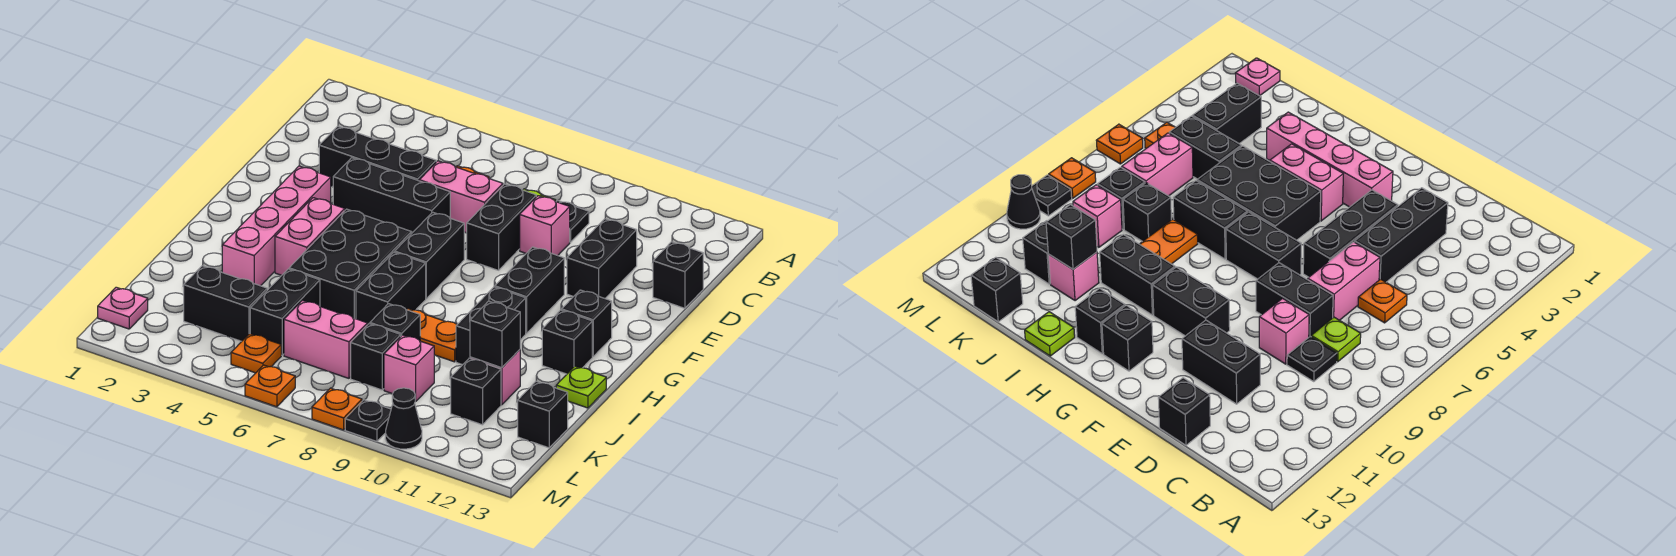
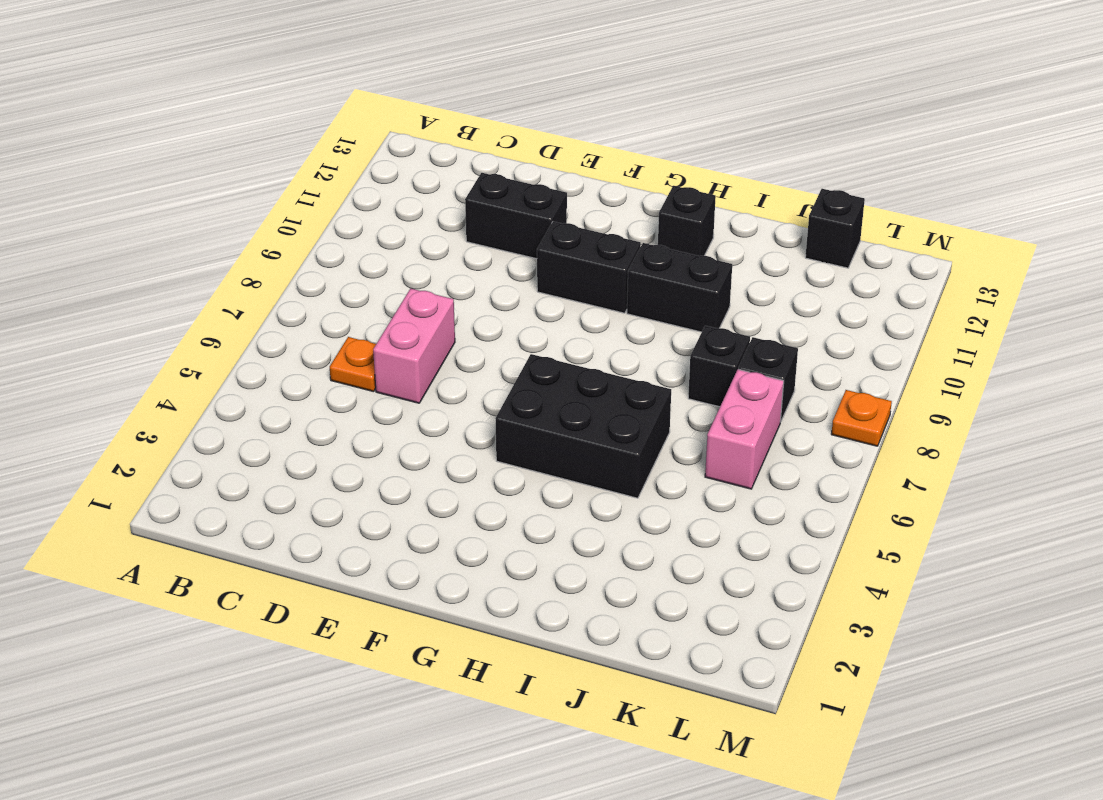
none -> lime 1x1 plate [1311,317,1361,362]
none -> black 1x1 plate [556,200,589,242]
none -> black 1x3 brick [319,126,436,187]
none -> black 1x2 brick [467,184,536,270]

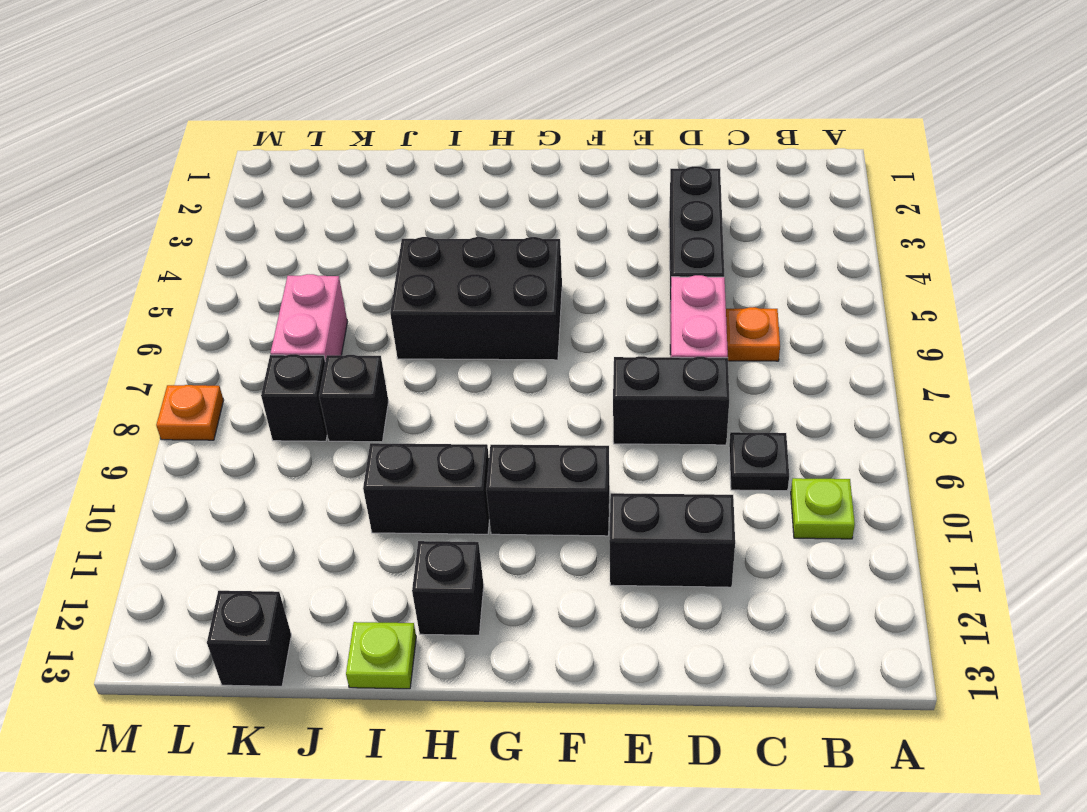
lime 1x1 plate [791,478,855,539] -> lime 1x1 plate moved to [1311,317,1361,362]
none -> pink 1x1 brick [520,196,570,256]
none -> black 1x1 brick [653,242,703,308]
none -> black 1x3 brick [333,158,450,233]
none -> pink 1x4 brick [222,166,331,286]

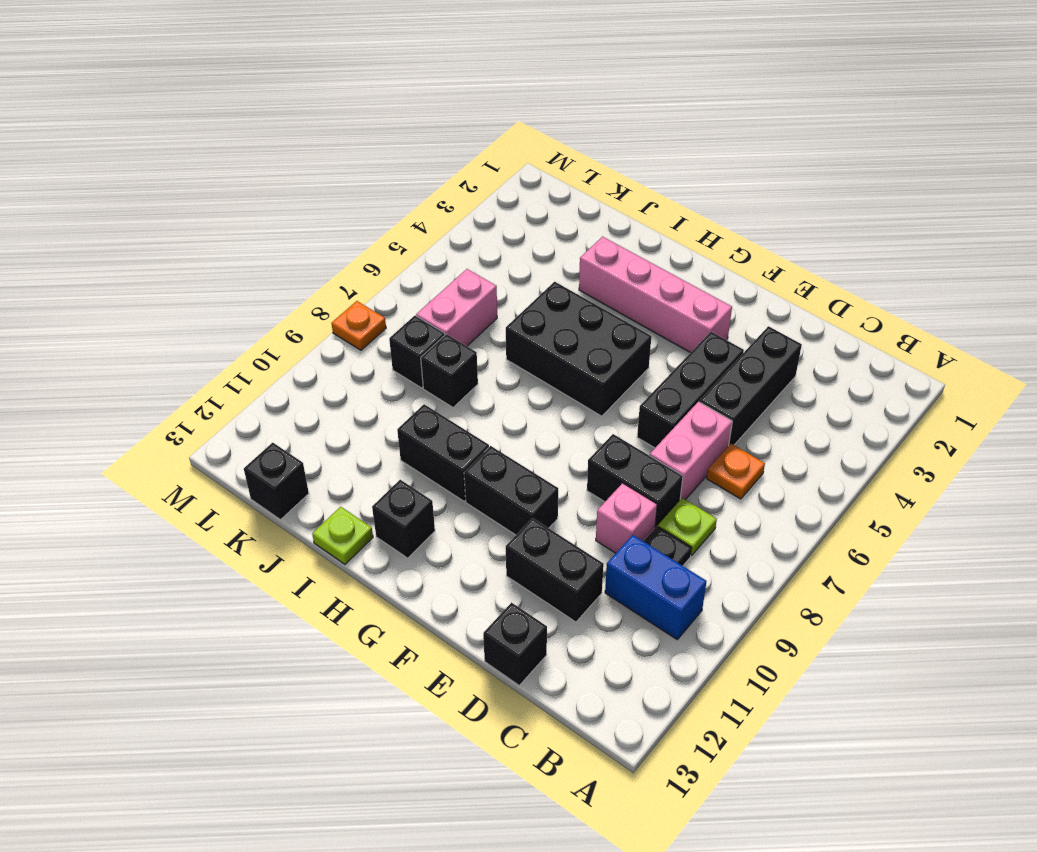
blue 1x2 brick [605,535,707,639] -> none
none -> black 1x2 brick [395,212,464,299]
none -> pink 1x2 brick [275,198,345,275]
none -> black 1x1 brick [562,290,612,356]
none -> black 1x2 brick [356,252,426,325]

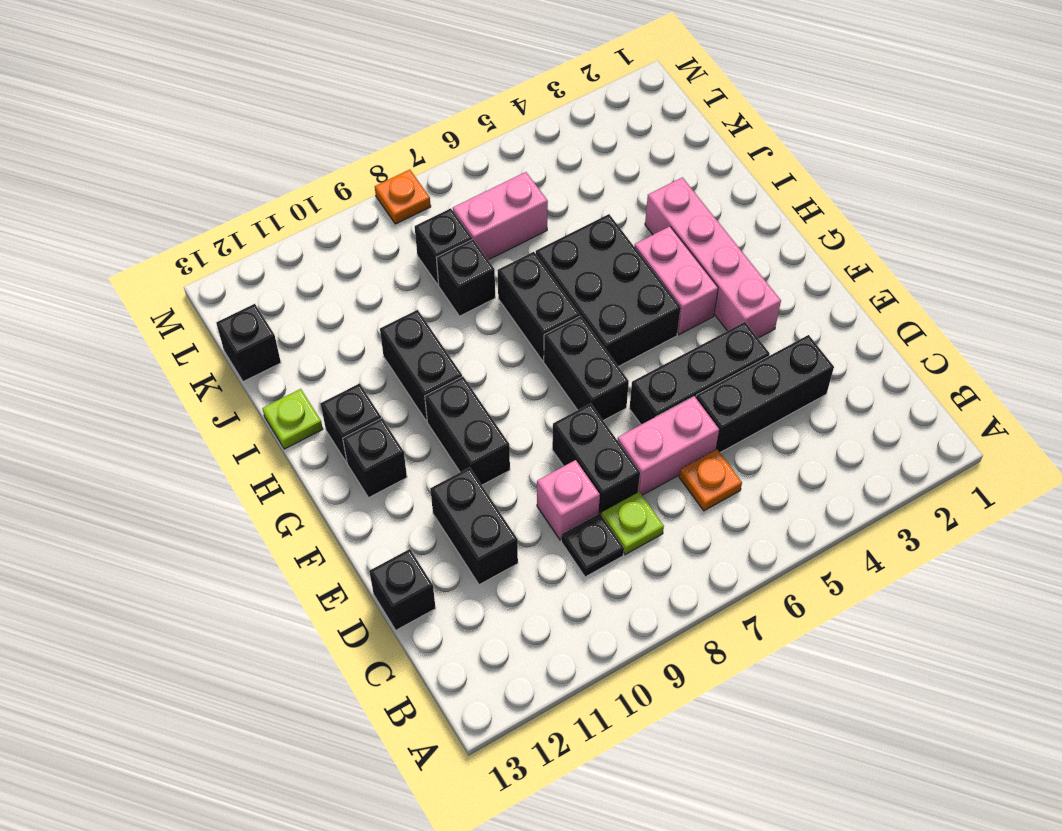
none -> orange 1x2 plate [407,309,457,362]
none -> black 1x2 brick [250,269,320,355]
none -> pink 1x1 brick [470,350,520,405]
none -> black 1x2 brick [184,266,267,341]

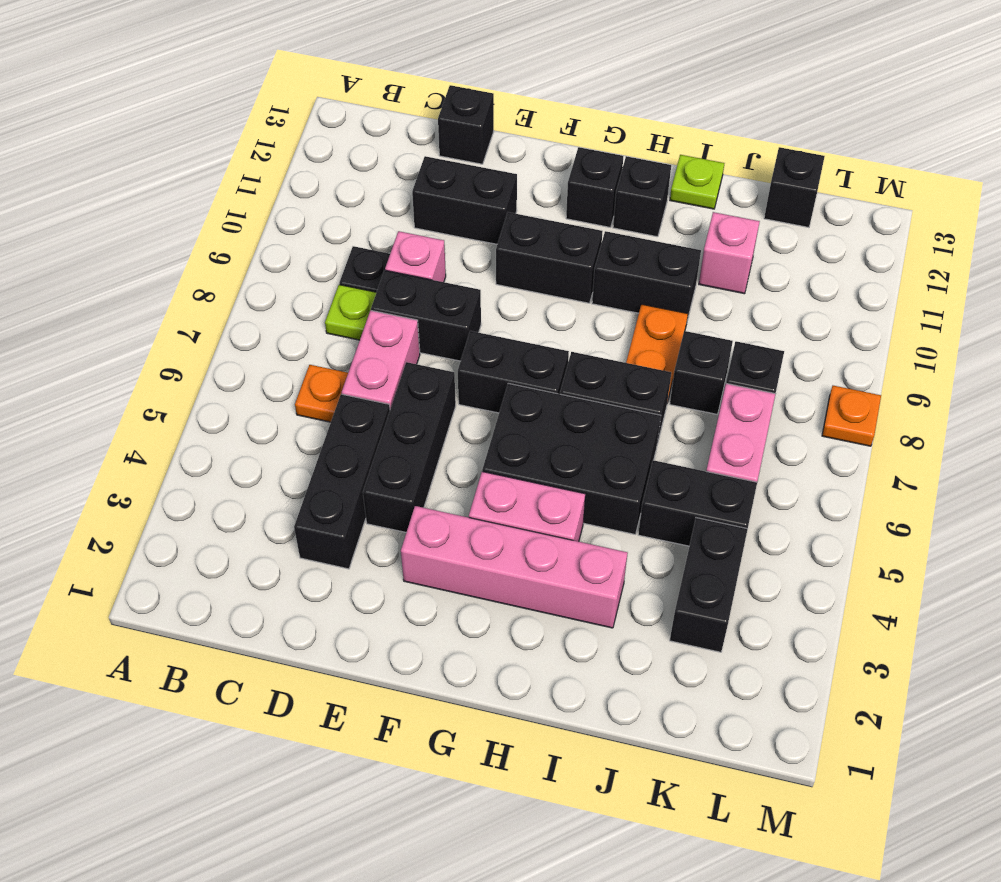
none -> pink 1x1 brick [384,335,434,401]
none -> black 1x1 brick [451,358,501,425]
none -> pink 1x1 plate [98,287,148,329]
none -> orange 1x1 plate [231,334,281,373]

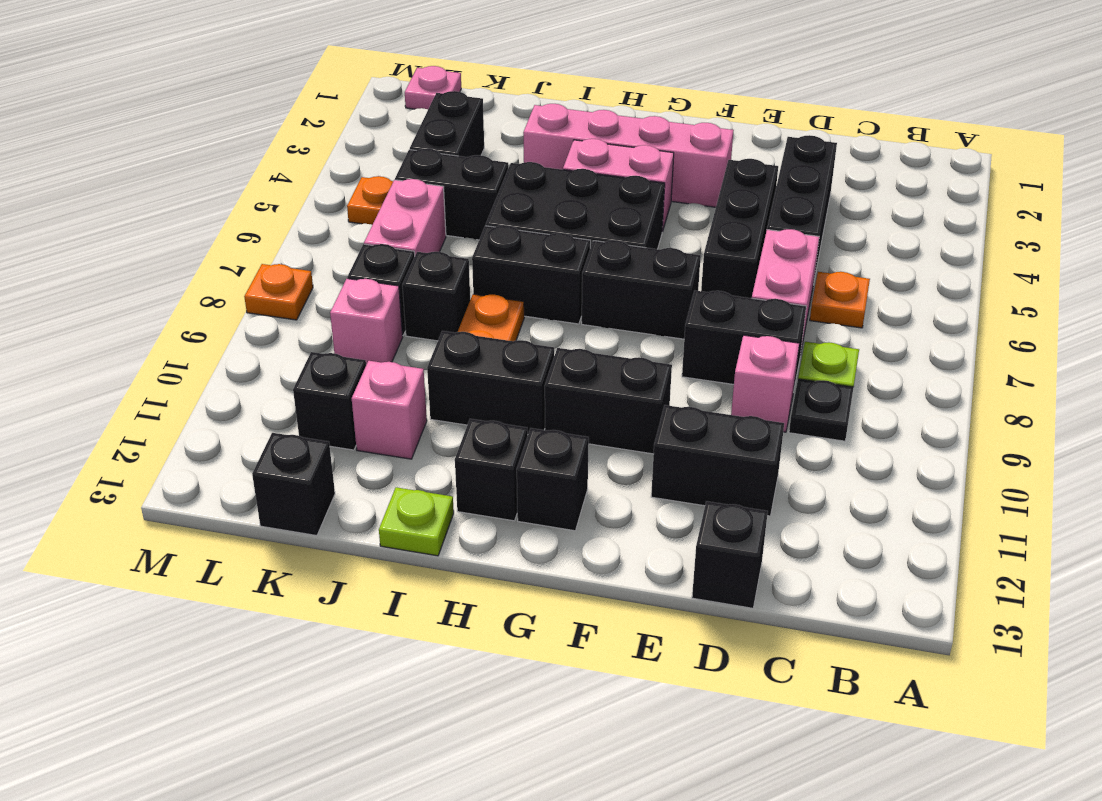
none -> orange 1x1 plate [245,365,295,407]
none -> black 1x1 plate [345,400,391,441]
none -> black 1x1 cone [385,388,422,449]
none -> black 1x1 brick [470,301,520,368]

